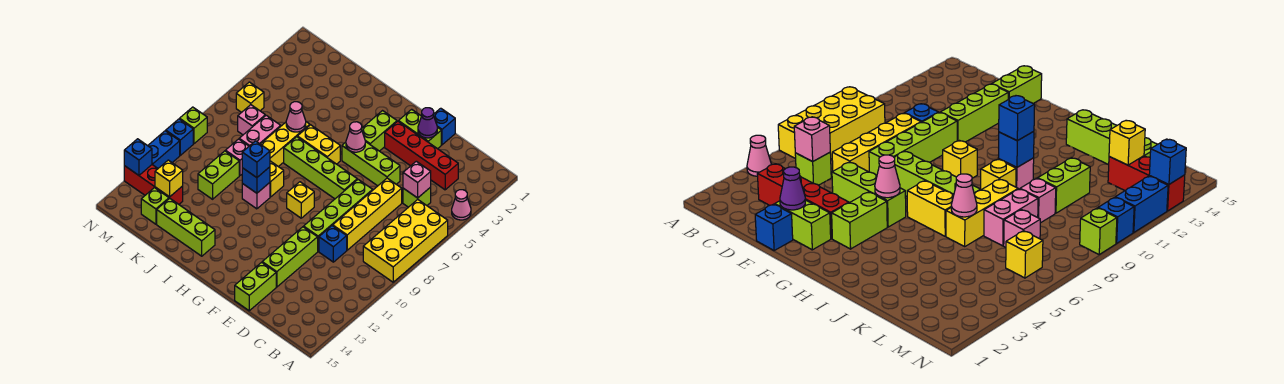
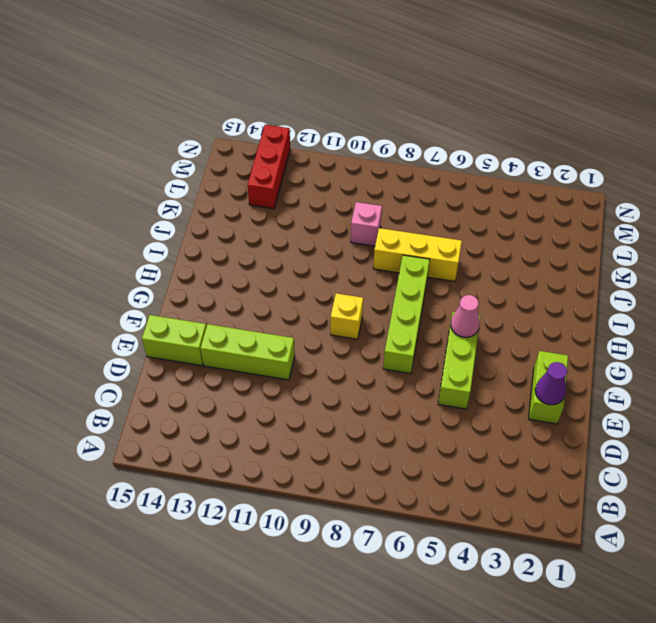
none -> pink 1x1 cone [452,190,471,220]
none -> yellow 2x4 brick [363,200,448,282]
none -> red 1x4 brick [385,121,458,190]
none -> lime 1x1 brick [403,187,431,207]

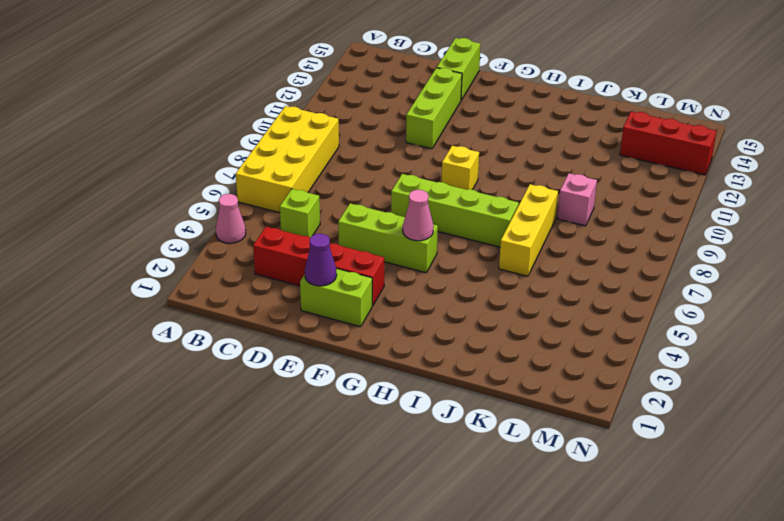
none -> yellow 1x4 brick [333,178,402,250]
none -> blue 1x1 brick [319,226,347,262]
none -> blue 1x1 brick [434,108,455,145]
none -> lime 1x4 brick [304,180,373,251]

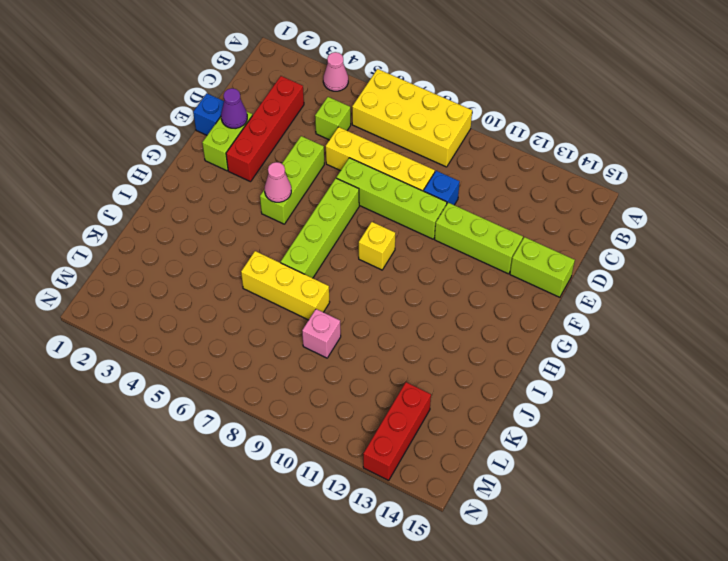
none -> lime 1x2 brick [362,111,397,151]
none -> yellow 1x2 brick [297,125,340,164]
none -> yellow 1x1 brick [270,161,284,197]
none -> pink 1x1 brick [242,183,270,209]

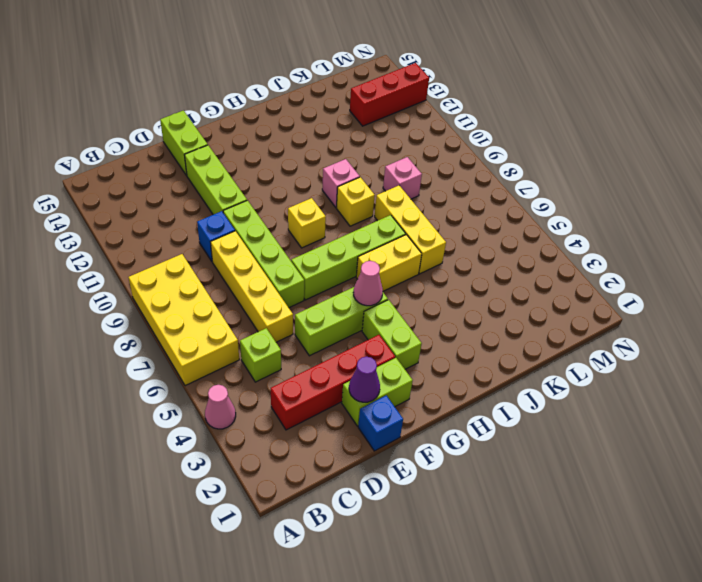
none -> lime 1x3 brick [157,198,215,256]
none -> pink 1x2 brick [239,115,281,146]
none -> lime 1x2 brick [198,151,239,199]
none -> pink 1x1 brick [238,105,265,135]

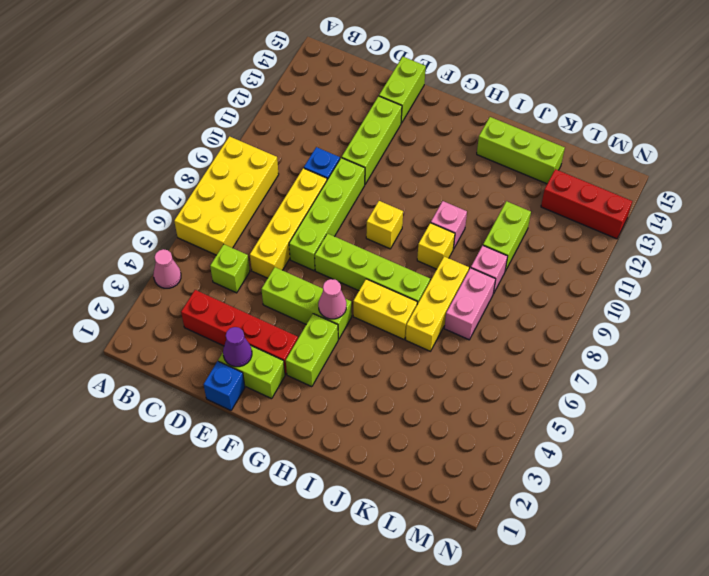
none -> pink 1x1 brick [238,105,265,135]
none -> lime 1x1 brick [141,188,169,224]
none -> yellow 1x1 brick [236,82,264,112]
none -> lime 1x1 brick [180,107,207,144]

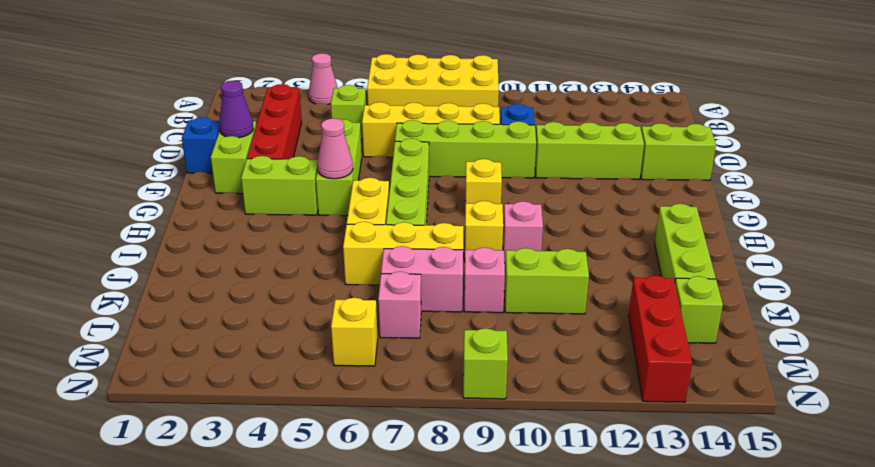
none -> blue 1x1 brick [166,119,193,155]
none -> blue 1x2 brick [148,131,180,168]
none -> pink 1x1 brick [403,161,431,198]
none -> blue 1x1 brick [242,167,270,193]

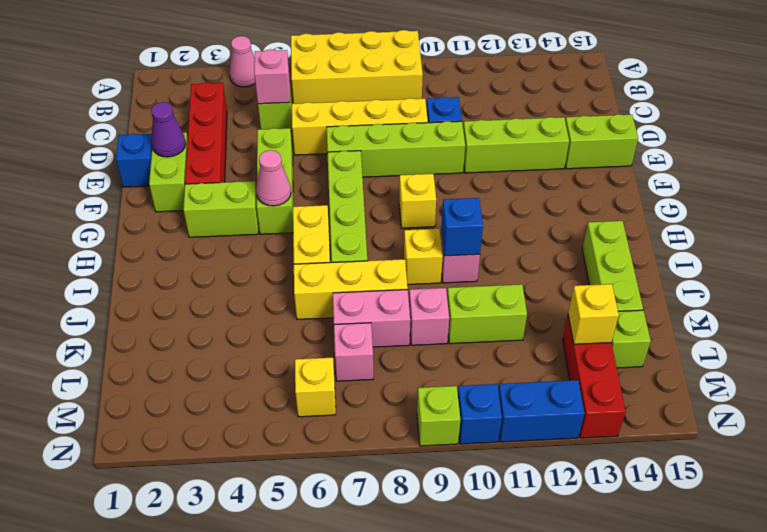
none -> pink 1x1 cone [286,102,306,132]
none -> blue 1x1 brick [124,139,152,175]
none -> blue 1x1 brick [242,141,270,178]

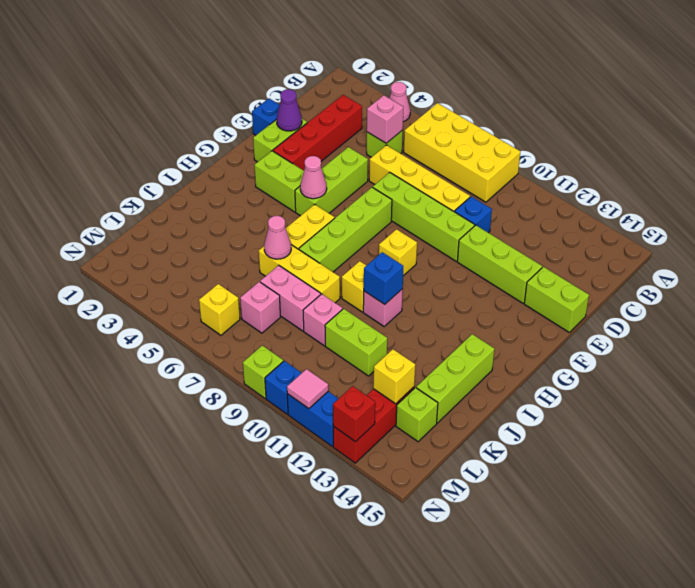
pink 1x1 tile [287,369,328,409] -> none
red 1x1 brick [333,386,375,442] -> blue 1x1 brick [124,139,152,175]
none -> blue 1x1 brick [242,141,270,178]

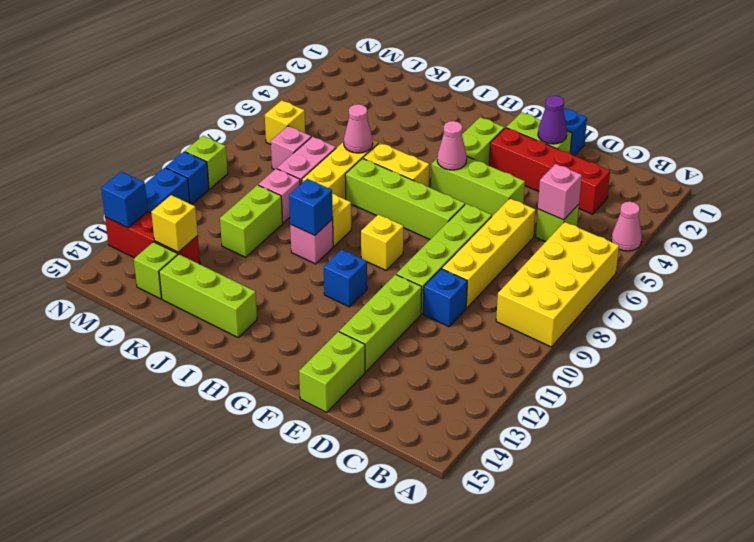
blue 1x1 brick [324,250,367,307] -> blue 1x1 brick moved to [242,141,270,178]

